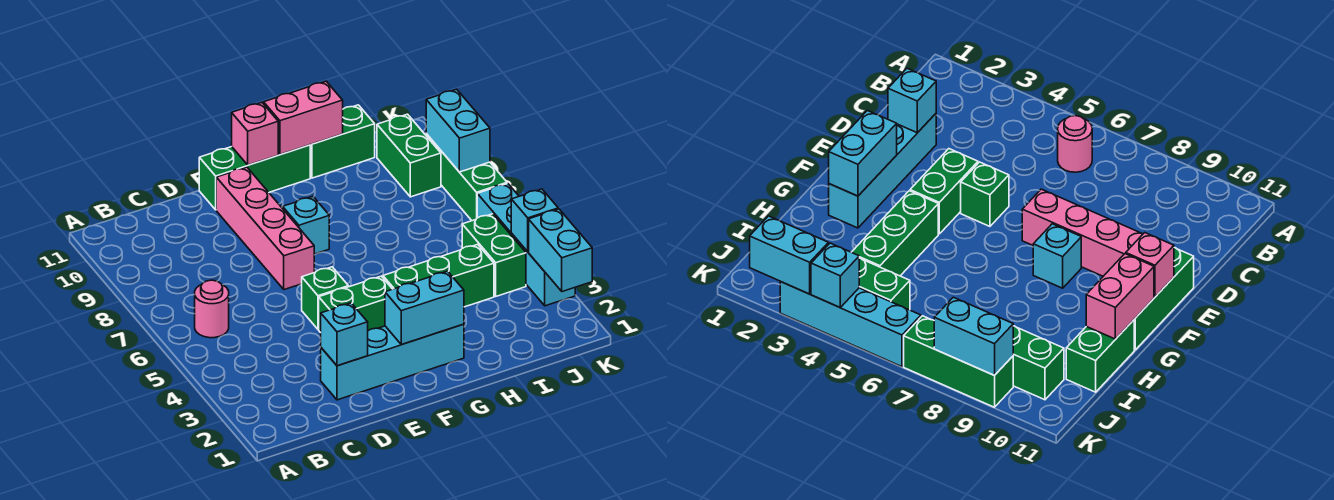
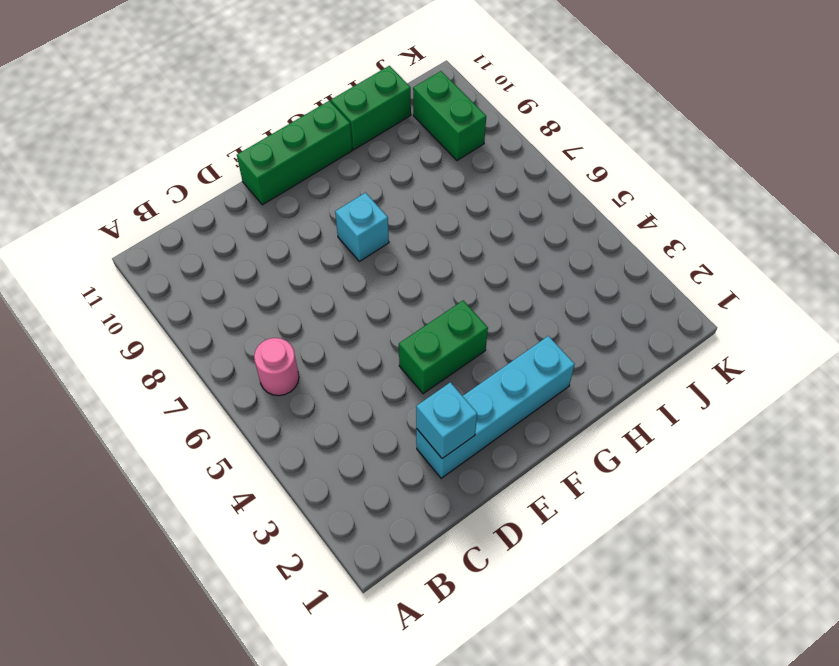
none -> green 1x1 brick [302,267,349,329]
none -> pink 1x4 brick [216,167,314,290]
none -> green 1x3 brick [383,244,494,307]

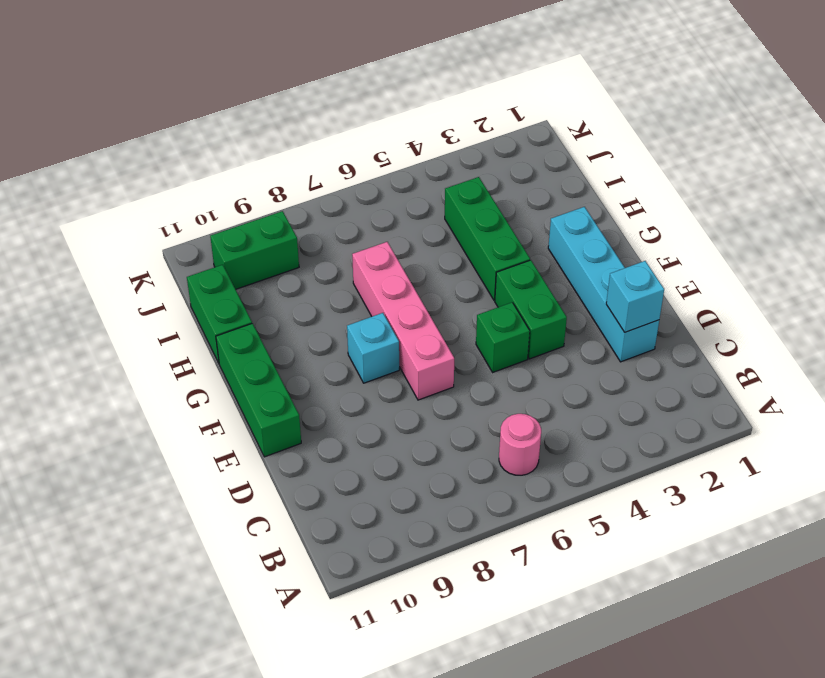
pink 1x4 brick [352,242,454,400] -> pink 1x4 brick turned to [216,167,314,290]
none -> green 1x2 brick [462,214,526,296]
none -> cyan 1x4 brick [477,183,575,306]
none -> green 1x3 brick [426,134,507,221]

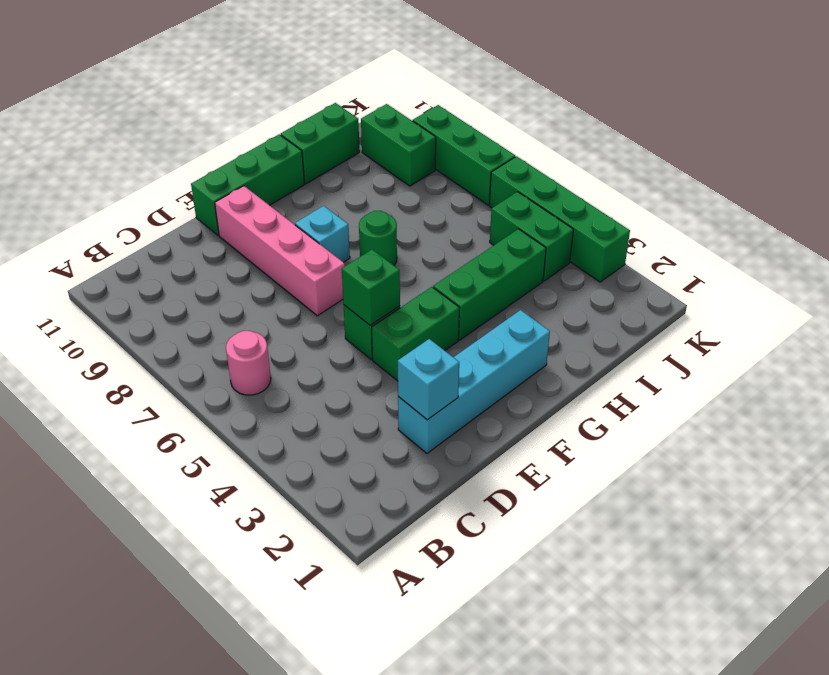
green 1x1 brick [342,249,400,325] -> none
green 1x1 round brick [359,211,397,265] -> none
green 1x4 brick [490,156,630,282] -> cyan 1x4 brick [477,183,575,306]
none -> cyan 1x2 brick [385,271,464,345]
none -> pink 1x1 brick [232,103,278,165]
none -> pink 1x2 brick [264,81,343,155]

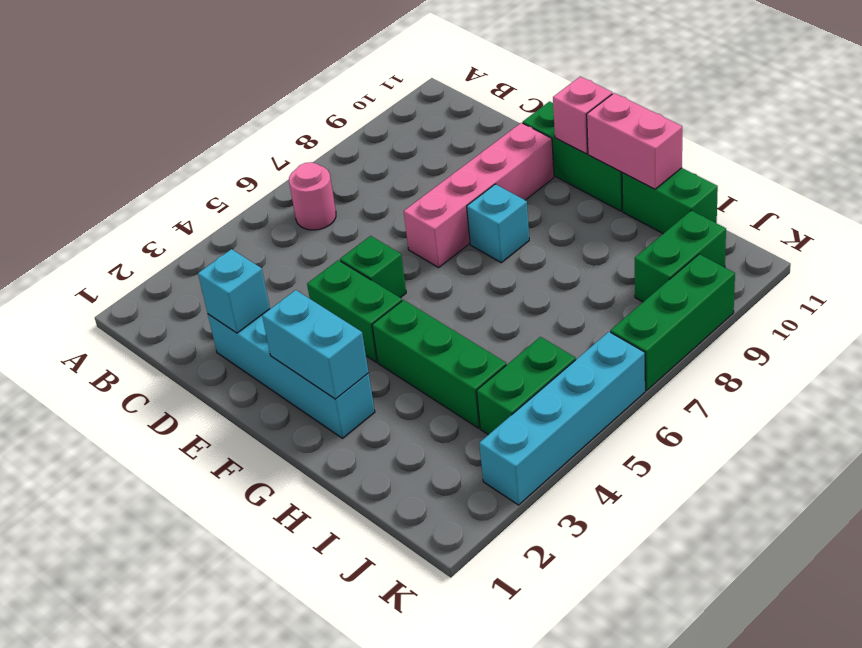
none -> cyan 1x2 brick [529,209,592,292]
none -> cyan 1x1 brick [511,189,558,252]
none -> cyan 1x2 brick [426,89,490,172]

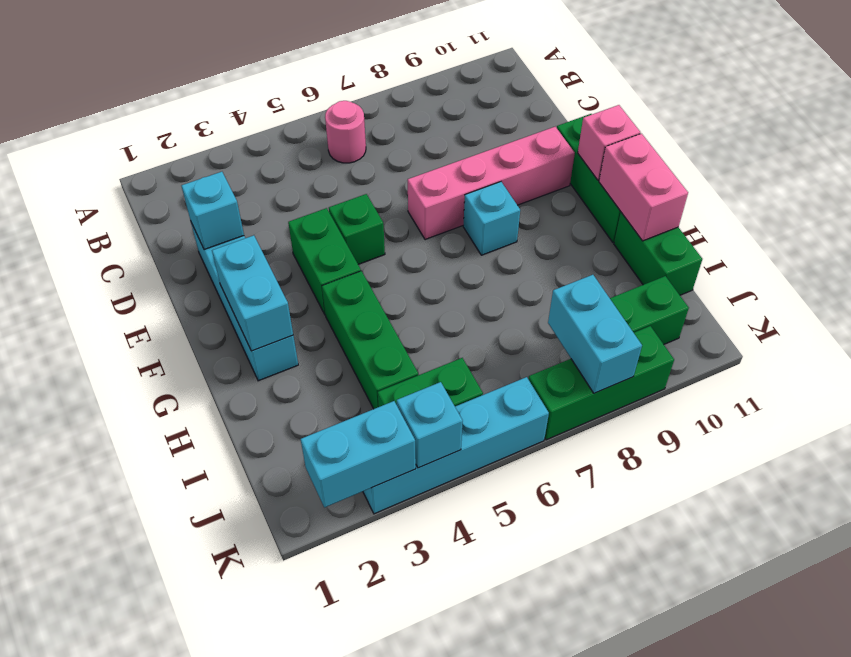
cyan 1x2 brick [548,275,642,393] -> cyan 1x2 brick turned to [426,89,490,172]

